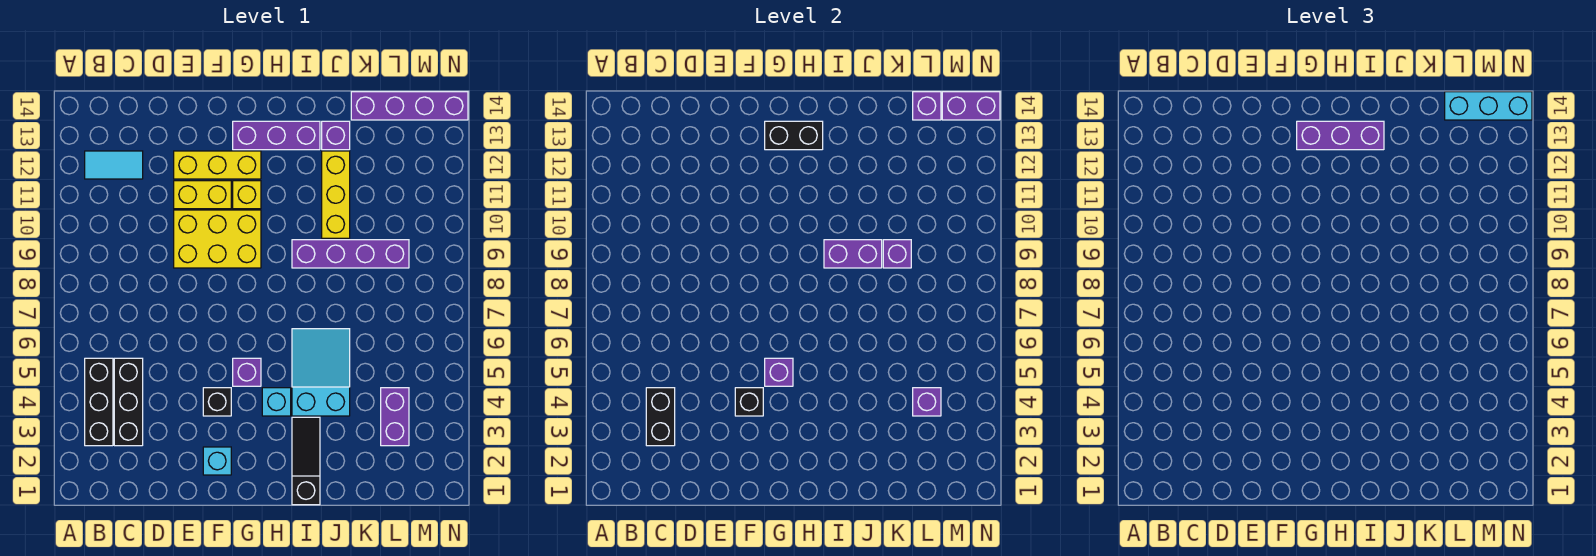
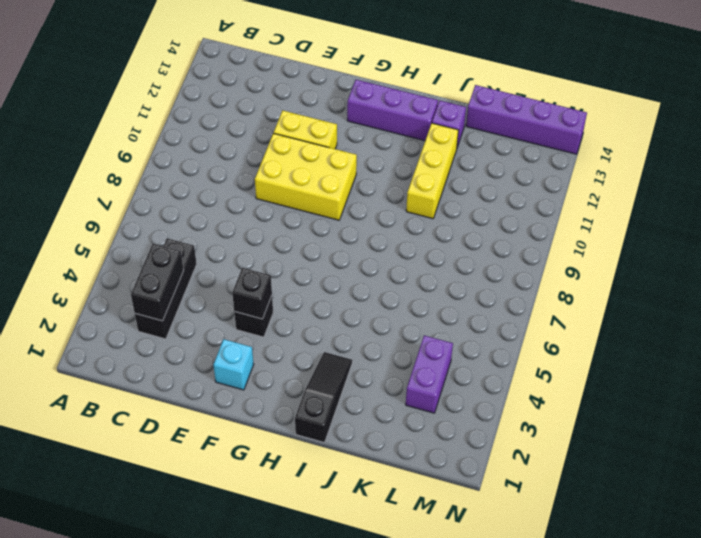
none -> black 1x3 brick [85,358,113,446]
none -> cyan 1x2 tile [85,151,143,179]
none -> yellow 1x3 brick [174,151,261,179]
none -> purple 1x1 brick [233,358,261,386]

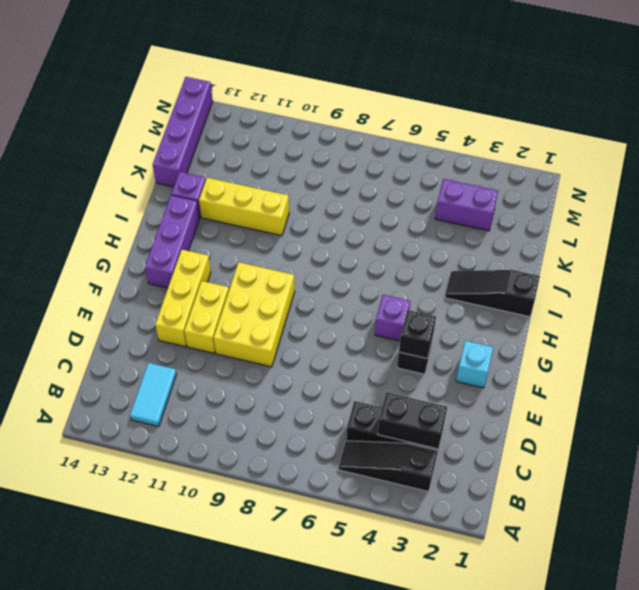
black 1x3 slope [339,441,438,492] -> black 1x3 brick [85,358,113,446]
none -> yellow 1x1 brick [233,181,261,209]
none -> cyan 1x1 brick [262,388,291,416]
none -> cyan 2x3 slope [292,329,350,416]
none -> purple 1x4 brick [292,240,409,268]

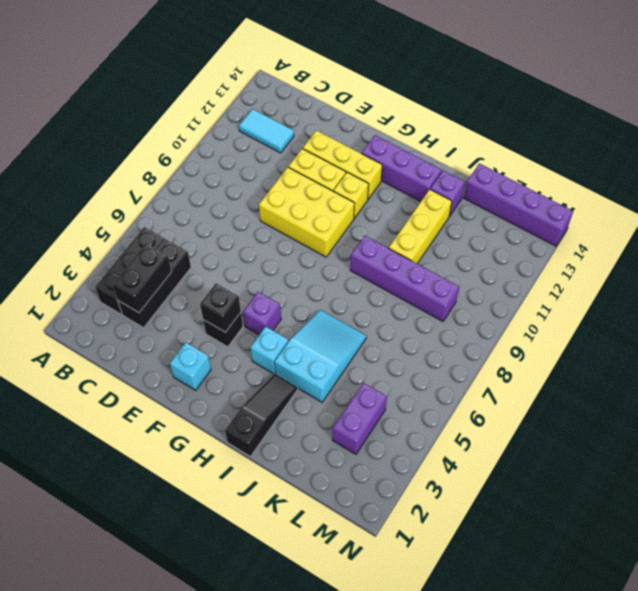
none -> purple 1x1 brick [765,358,793,386]
none -> black 1x2 brick [765,121,823,150]
none -> purple 1x2 brick [824,240,882,268]
none -> purple 1x1 brick [883,240,911,268]

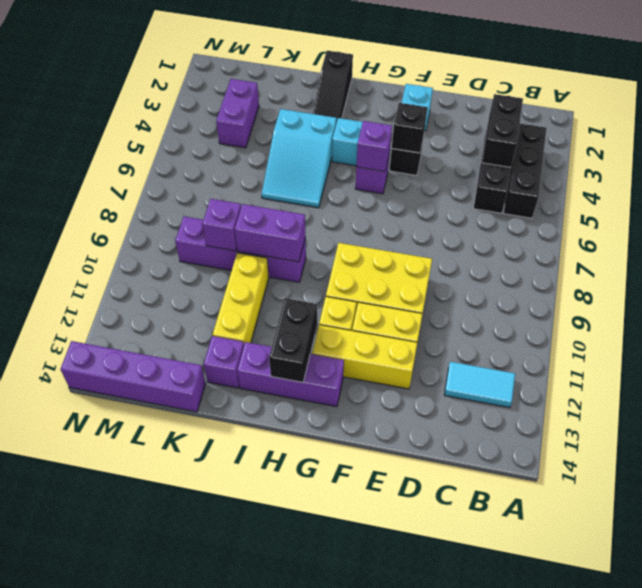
black 1x2 brick [269,298,317,382] -> black 1x2 brick turned to [765,121,823,150]
none -> purple 1x1 brick [913,388,941,416]
none -> purple 1x1 brick [913,92,941,120]
none -> purple 1x2 brick [942,92,1000,120]
none -> purple 1x3 brick [1297,121,1384,150]

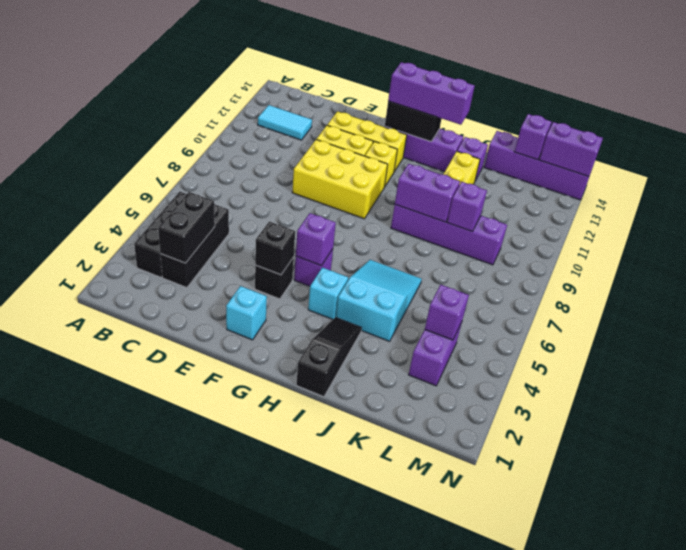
none -> cyan 1x3 brick [1445,92,1532,120]

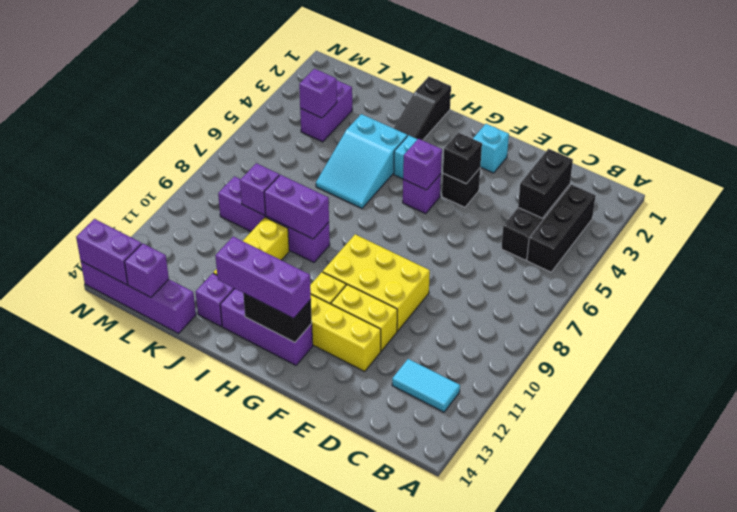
none -> cyan 1x3 brick [1445,92,1532,120]

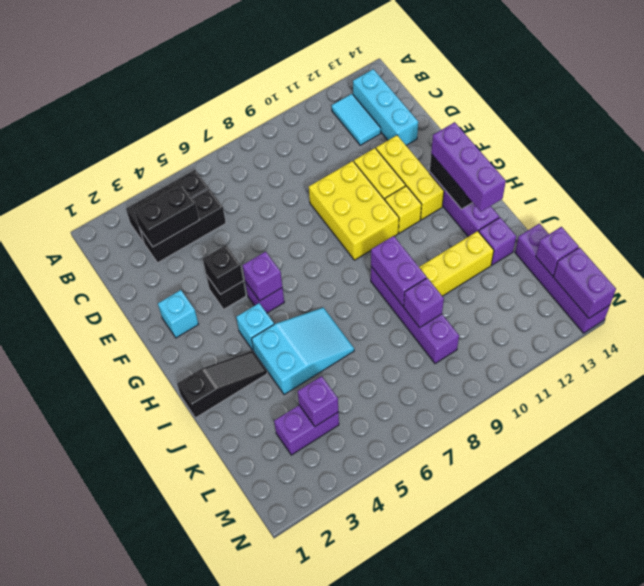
cyan 1x3 brick [353,69,418,145] -> cyan 1x3 brick moved to [1445,92,1532,120]

